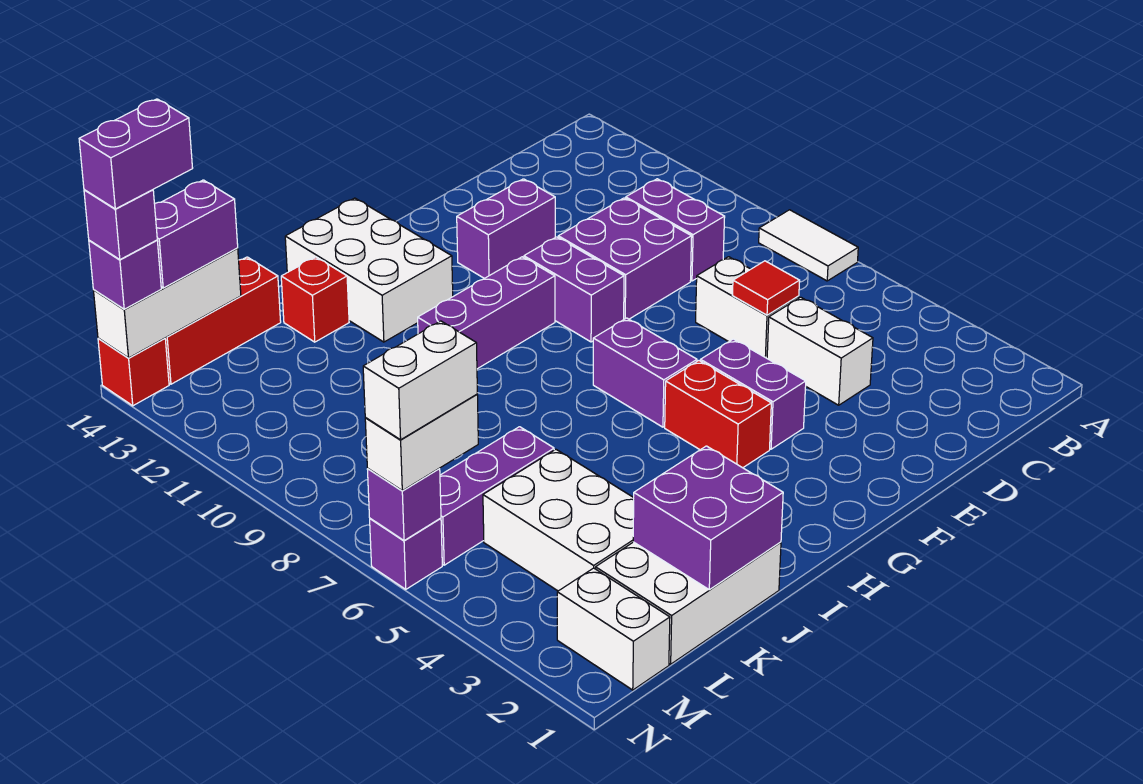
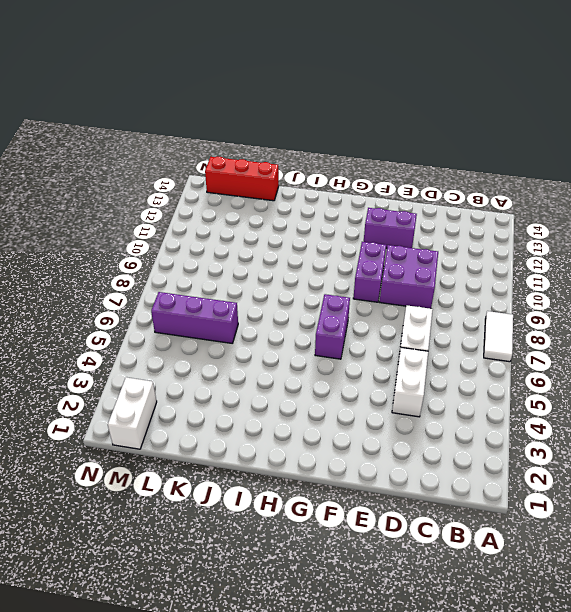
none -> purple 1x2 brick [626,179,725,281]
none -> purple 1x2 brick [700,339,806,449]
none -> red 1x2 brick [665,361,771,468]
none -> purple 1x3 brick [418,257,555,369]

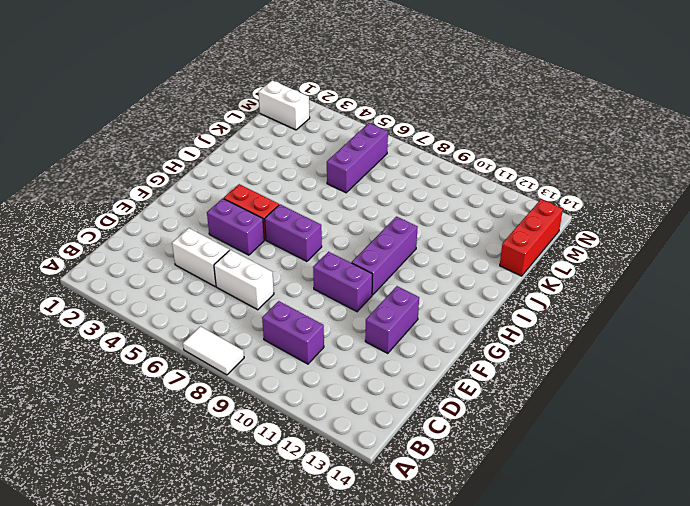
none -> purple 2x2 brick [558,198,692,319]
none -> white 2x3 brick [285,198,453,342]
none -> white 2x3 brick [596,542,781,664]
none -> red 1x1 brick [281,257,349,342]

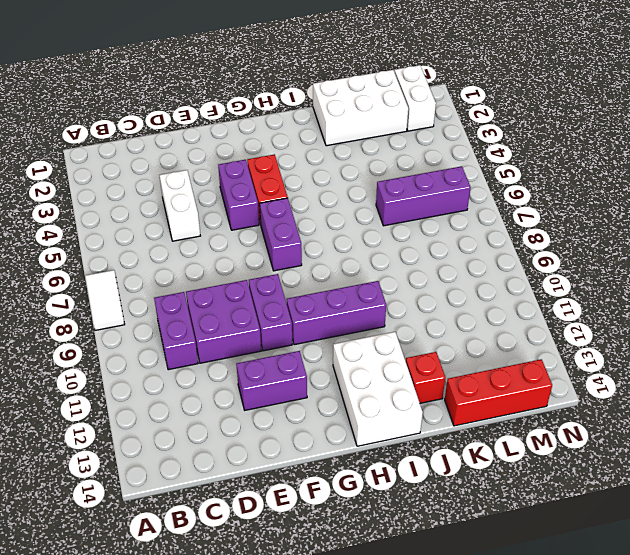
none -> white 1x2 brick [696,257,799,358]
none -> white 2x3 brick [483,449,634,591]
none -> purple 1x1 brick [370,518,442,589]
none -> red 1x1 brick [98,338,169,406]

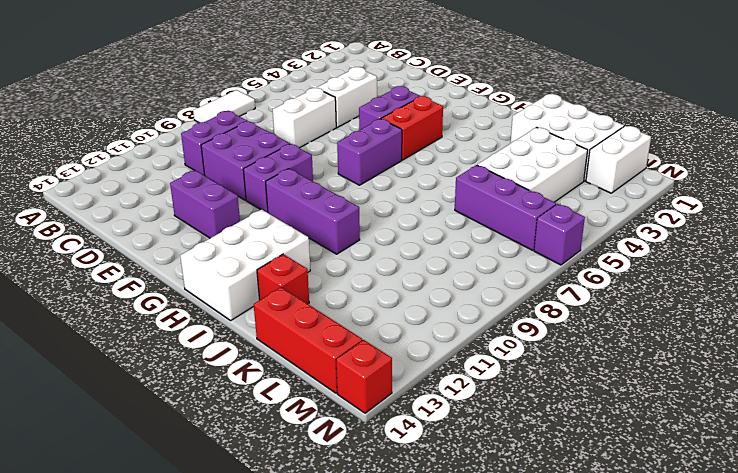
none -> red 1x1 tile [733,261,800,315]
none -> purple 2x2 brick [633,446,783,590]
none -> white 1x3 brick [93,248,241,358]
none -> purple 1x1 brick [367,468,441,541]

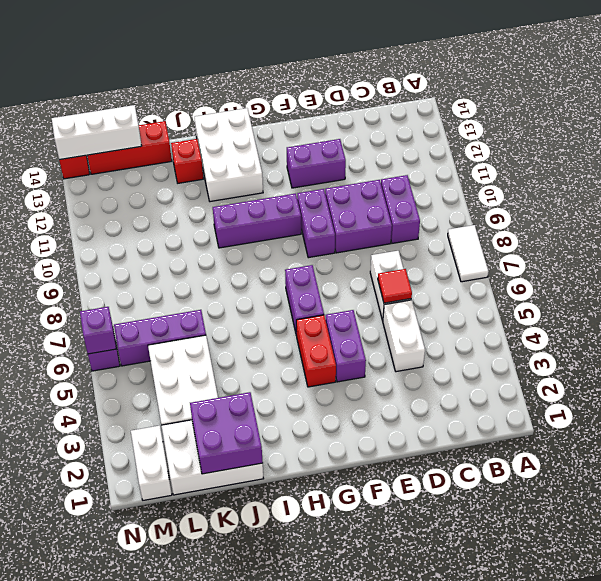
none -> purple 1x2 brick [154,180,238,288]
none -> white 1x2 brick [365,394,478,491]
none -> purple 1x1 brick [89,240,161,309]
none -> white 1x2 brick [363,321,477,440]

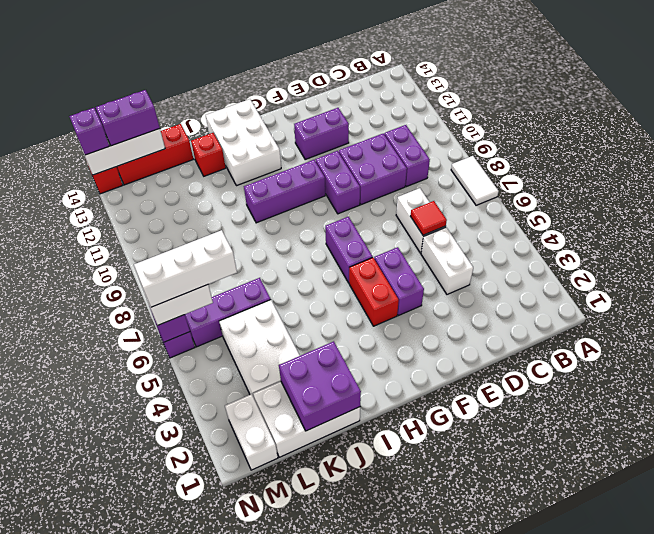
white 1x3 brick [134,230,237,307] -> white 1x2 brick [363,321,477,440]
none -> purple 1x1 brick [84,190,157,259]
none -> purple 1x2 brick [79,99,193,209]

